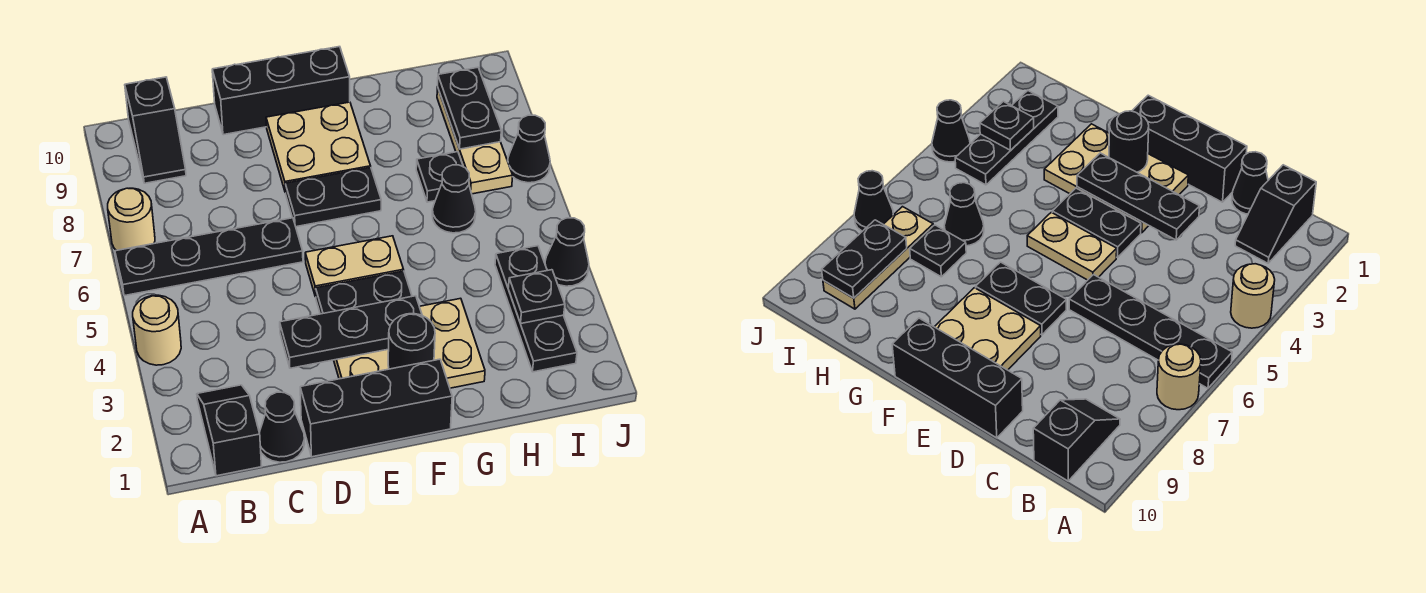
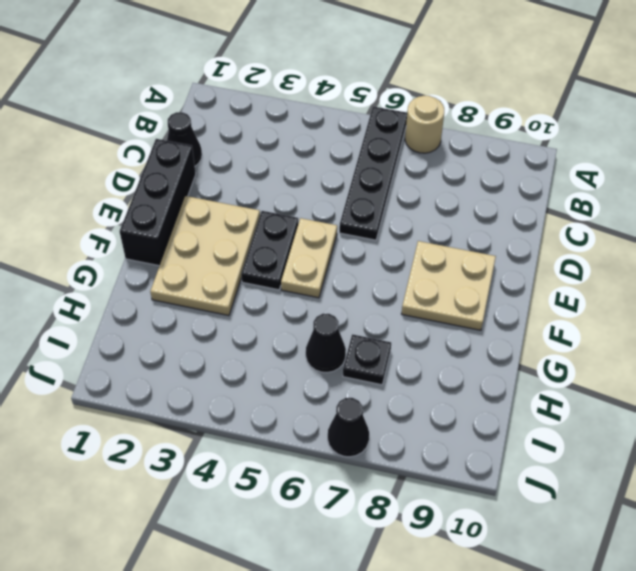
none -> tan 1x1 round brick [133,295,181,365]
none -> black 1x2 slope [197,385,262,476]
none -> black 1x2 slope [125,77,186,183]

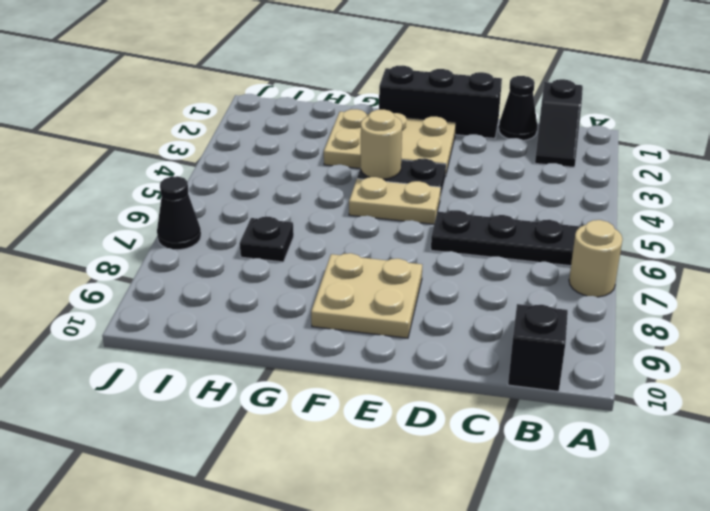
tan 1x1 round brick [361,110,402,179] -> tan 1x1 round brick moved to [133,295,181,365]
none -> black 1x3 brick [212,47,350,135]
none -> black 1x2 plate [285,168,381,227]
none -> black 1x1 cone [432,165,476,233]

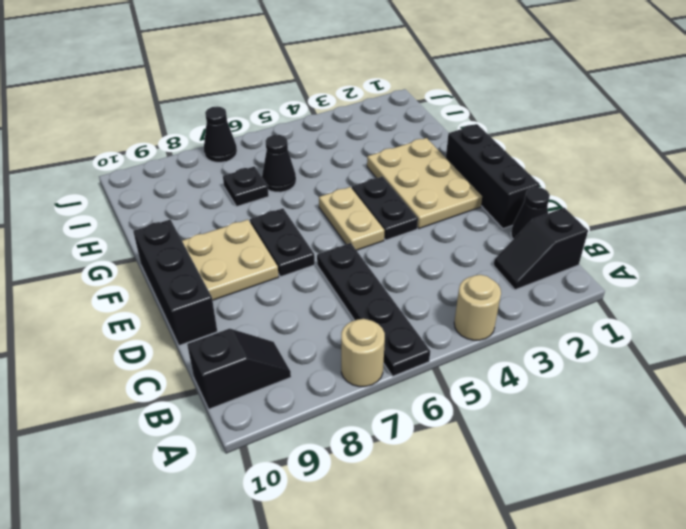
none -> black 1x3 plate [495,246,577,372]
none -> tan 1x3 plate [437,87,513,194]
none -> black 1x1 cone [545,218,589,286]

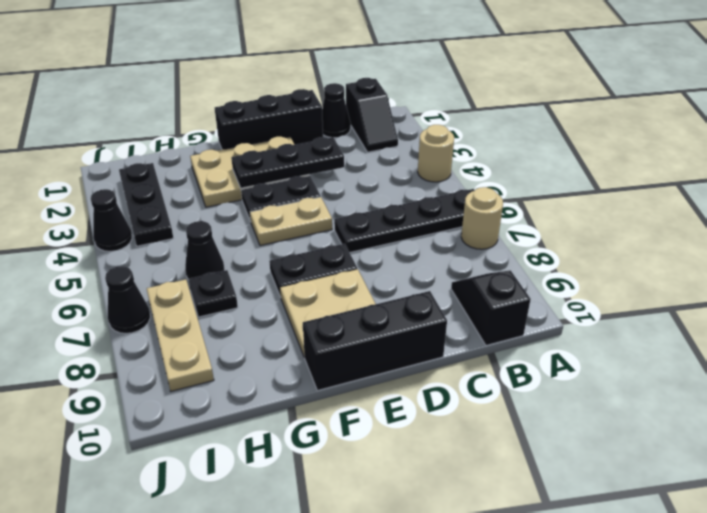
none -> black 1x1 round brick [388,313,435,369]
none -> black 1x1 plate [508,270,565,323]
none -> black 1x2 plate [438,67,501,149]

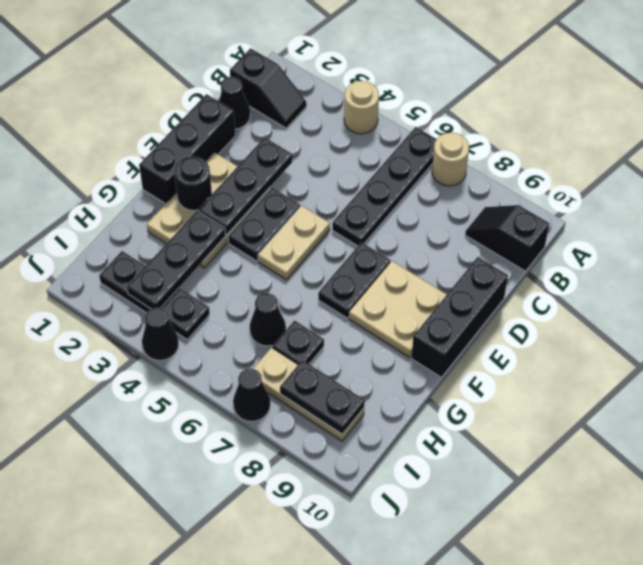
black 1x3 plate [127,211,226,309] -> black 1x1 plate [508,270,565,323]

